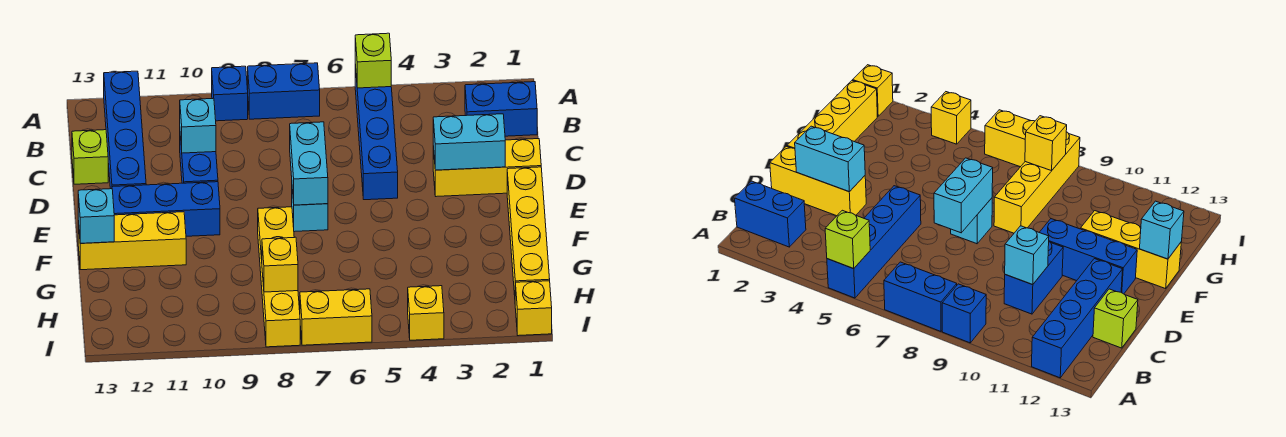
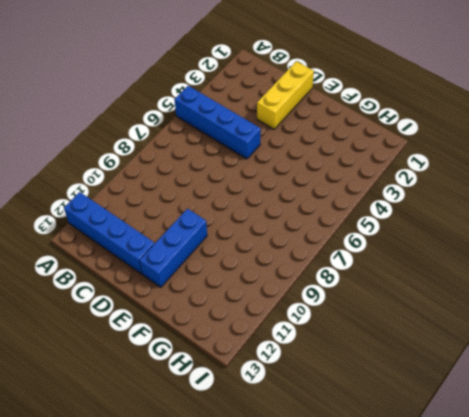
none -> blue 1x2 brick [248,63,320,119]
none -> blue 1x1 brick [212,66,248,121]
none -> blue 1x2 brick [465,82,537,136]

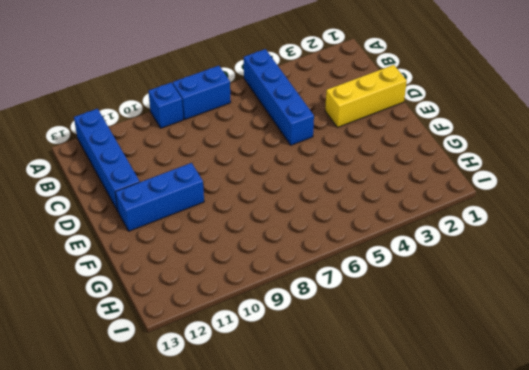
none -> blue 1x2 brick [465,82,537,136]
none -> blue 1x2 brick [180,136,218,183]
none -> lime 1x1 brick [72,130,108,184]

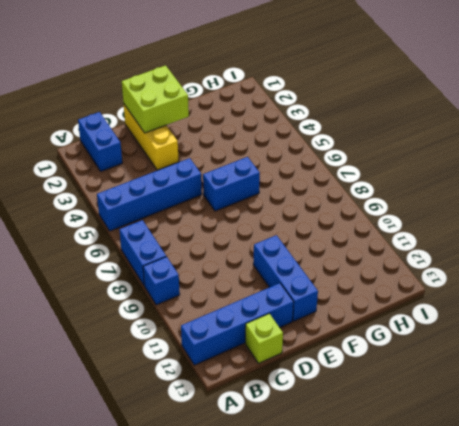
lime 2x2 brick [122,65,189,133] -> cyan 1x2 brick [433,114,505,170]
blue 1x2 brick [203,157,260,211] -> blue 1x2 brick moved to [180,136,218,183]
none -> yellow 1x4 brick [507,167,550,295]
none -> cyan 1x1 brick [292,190,328,232]
none -> yellow 1x4 brick [258,207,300,347]

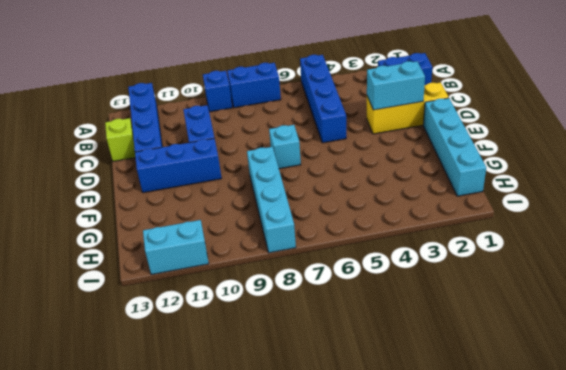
cyan 1x4 brick [423,98,486,196] -> yellow 1x4 brick [507,167,550,295]
cyan 1x4 brick [247,147,296,253] -> yellow 1x4 brick [258,207,300,347]
cyan 1x2 brick [143,220,209,275] -> cyan 1x2 brick turned to [290,122,328,205]
none -> yellow 1x3 brick [78,212,186,270]
none -> yellow 1x1 brick [515,281,552,336]
none -> yellow 1x1 brick [408,286,444,340]

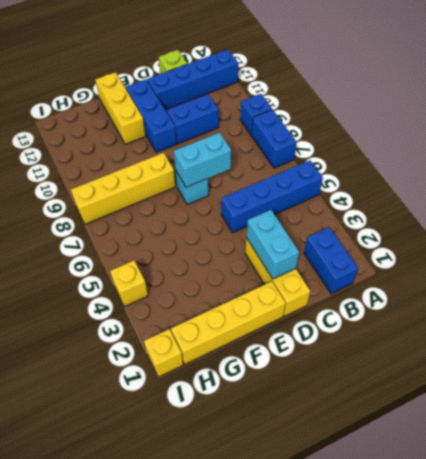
none -> yellow 1x2 brick [300,289,372,345]
none -> lime 1x1 brick [355,33,391,88]
none -> cyan 1x1 brick [180,98,216,153]

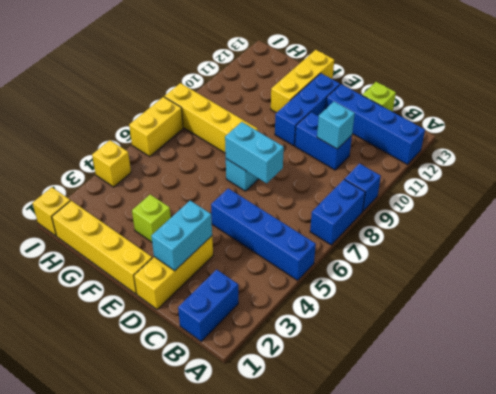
lime 1x1 brick [132,195,171,242] -> lime 1x1 brick moved to [355,33,391,88]
none -> cyan 1x1 brick [78,189,114,243]
none -> yellow 1x1 brick [262,237,298,292]

